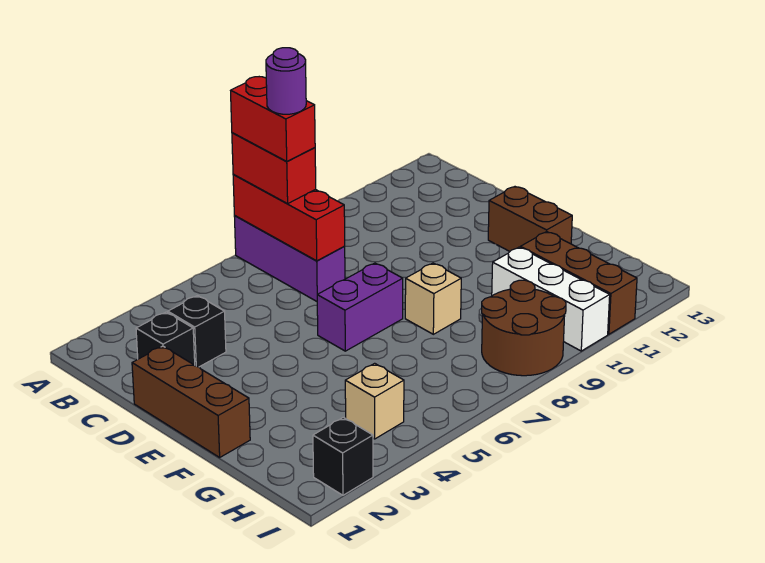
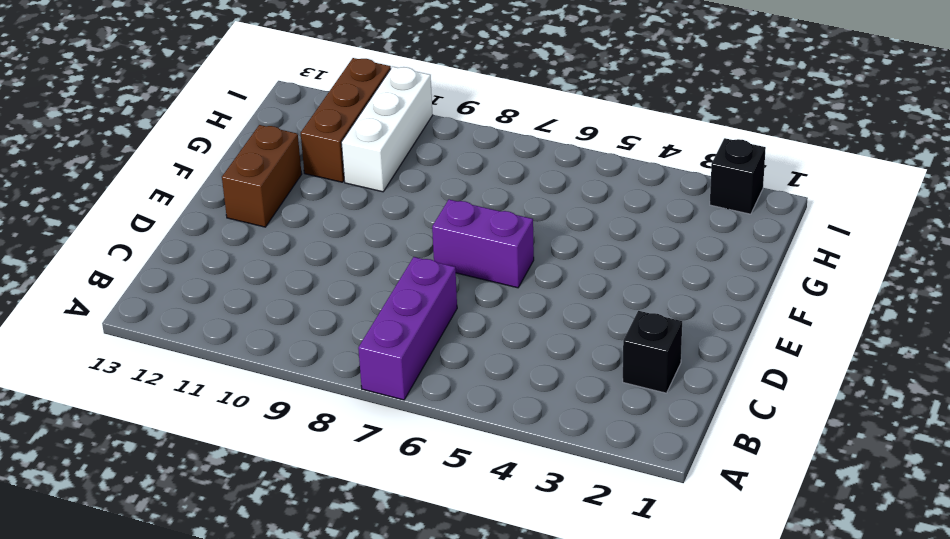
none -> black 1x1 brick [168,296,226,367]
none -> brown 1x3 brick [132,346,250,457]
none -> tan 1x1 brick [405,263,461,334]

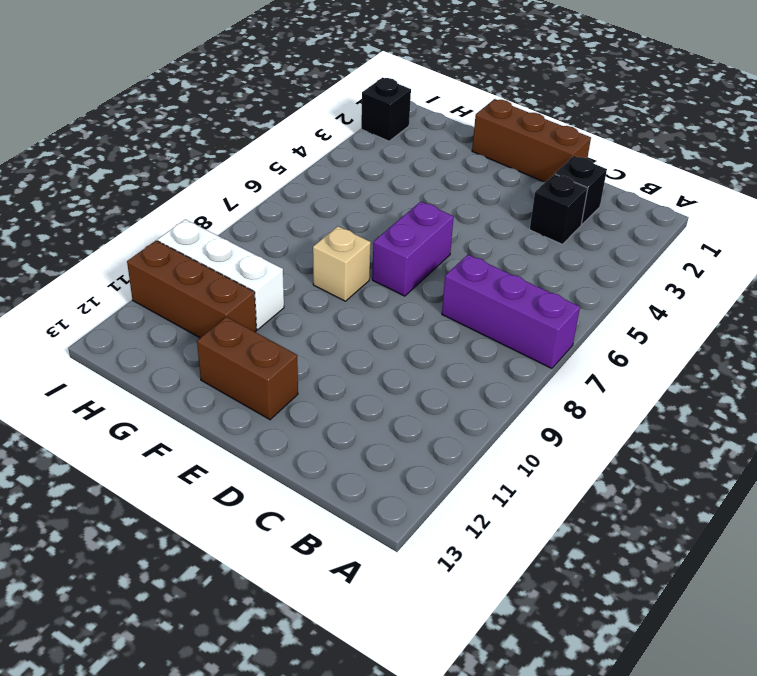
none -> tan 1x1 brick [345,363,404,439]
none -> brown 2x2 round brick [482,280,566,376]
none -> red 1x3 brick [233,174,345,261]

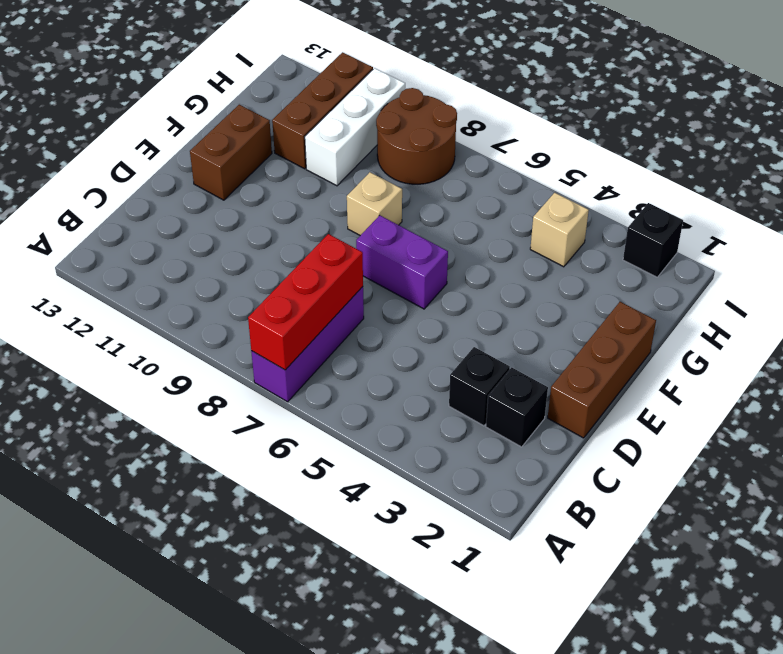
none -> red 1x2 brick [232,133,316,204]
none -> red 1x2 brick [231,77,315,161]
none -> purple 1x1 round brick [266,48,306,114]

